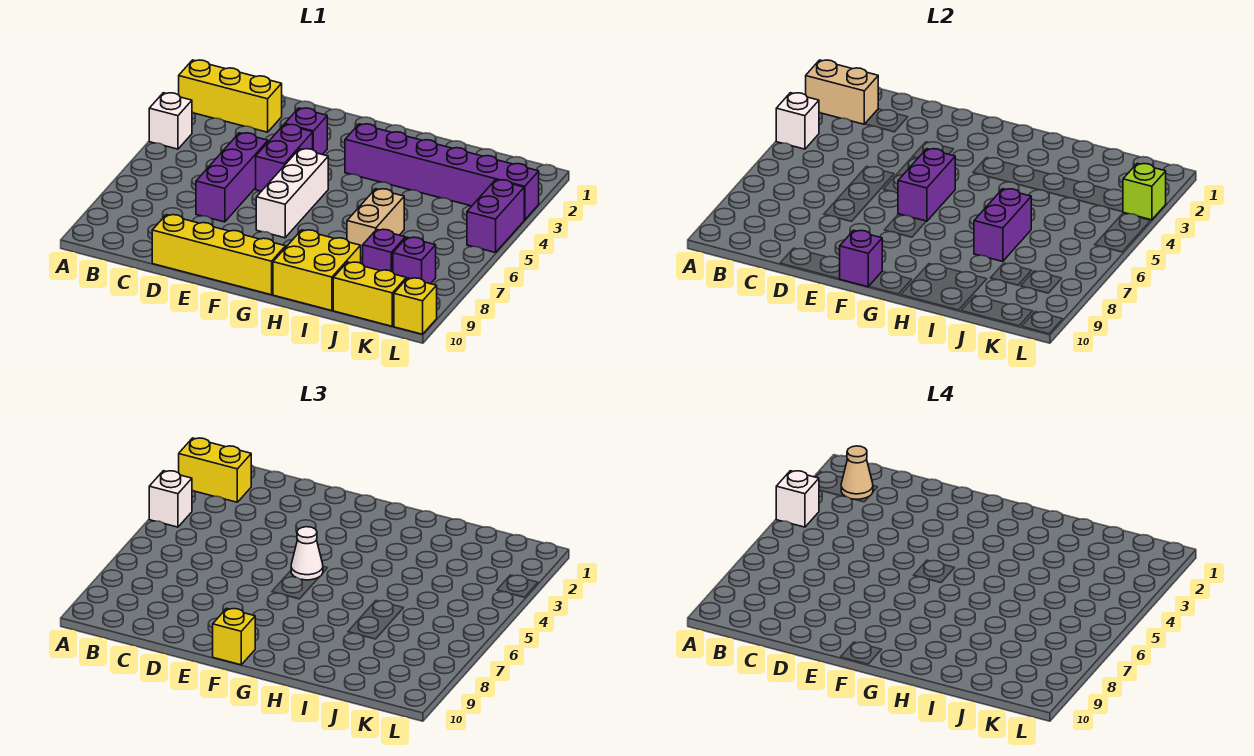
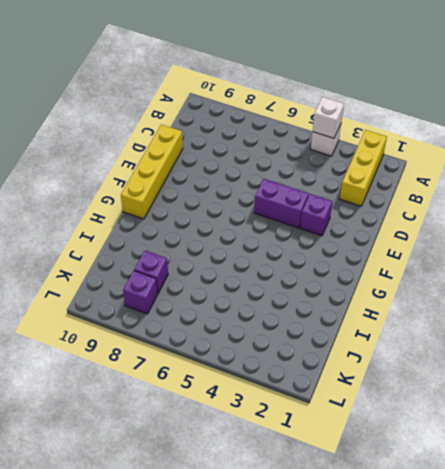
none -> purple 1x3 brick [196,133,268,222]
none -> white 1x3 brick [256,149,328,238]
none -> purple 1x6 brick [345,124,539,220]

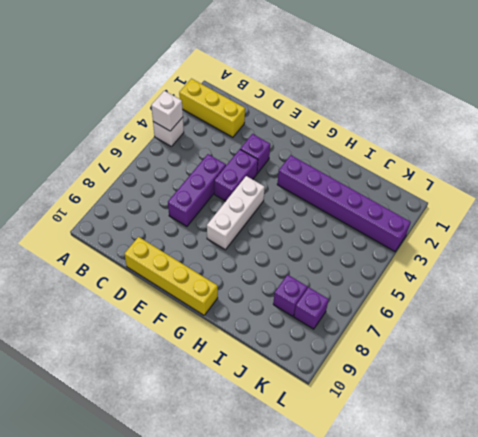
none -> yellow 2x2 brick [273,230,361,311]
none -> tan 1x2 brick [347,189,404,258]
none -> yellow 1x2 brick [333,262,406,326]

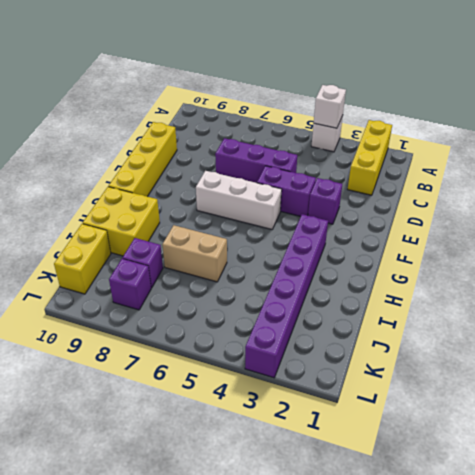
none -> purple 1x2 brick [467,180,524,253]
none -> yellow 1x1 brick [394,278,437,334]
none -> tan 1x2 brick [806,60,878,124]

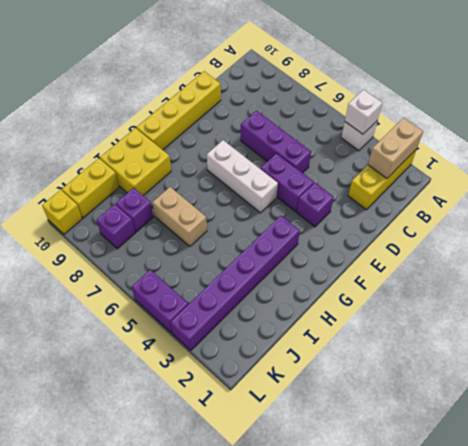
none -> purple 1x2 brick [898,149,955,221]
none -> purple 1x1 brick [840,230,882,287]
none -> purple 1x2 brick [974,189,1031,262]

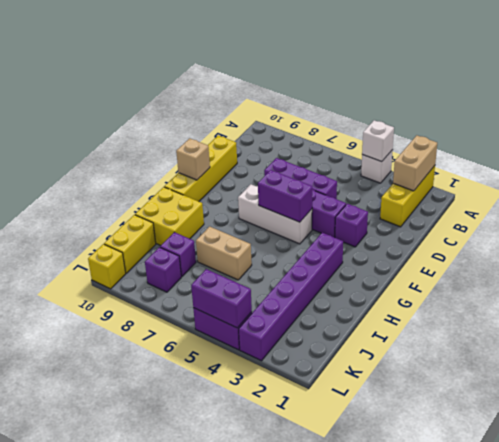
tan 1x1 brick [176,138,210,180] -> purple 1x1 brick [840,230,882,287]
purple 1x2 brick [191,269,252,328] -> purple 1x2 brick moved to [974,189,1031,262]
none -> lime 1x1 brick [1123,163,1166,220]
none -> yellow 1x2 brick [179,438,251,502]
none -> white 1x1 brick [149,471,192,527]

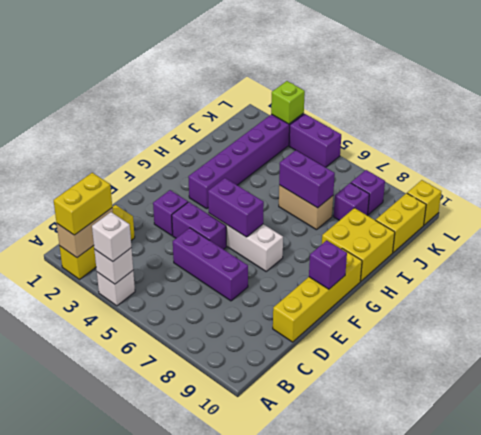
none -> white 1x1 cone [291,527,323,580]
none -> yellow 1x1 brick [213,608,255,665]
none -> white 1x1 brick [776,471,819,527]

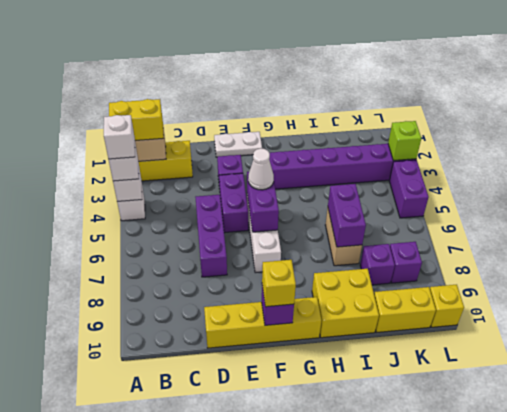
white 1x2 plate [214,132,262,157] -> none
none -> tan 1x1 cone [841,446,873,500]

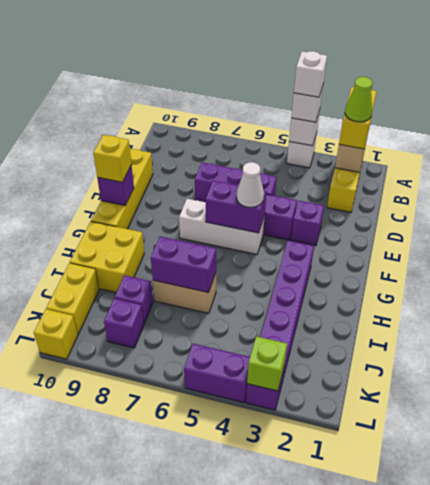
lime 1x1 cone [345,77,373,122] -> tan 1x1 cone [841,446,873,500]

